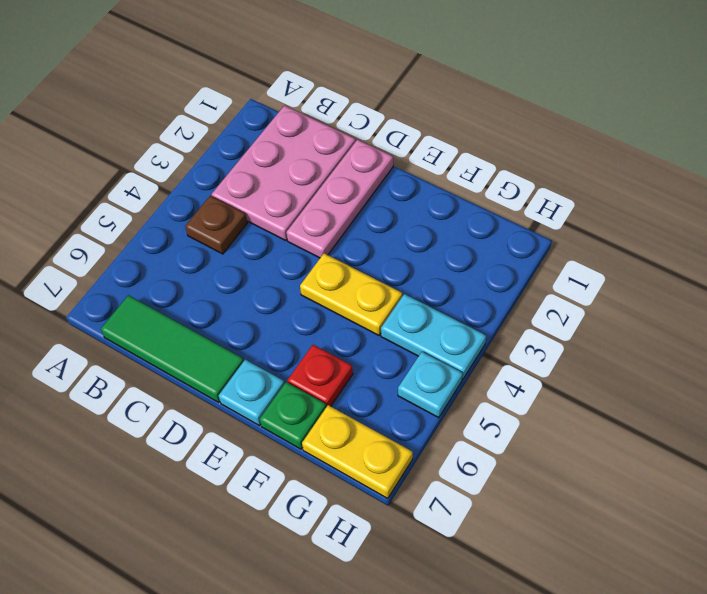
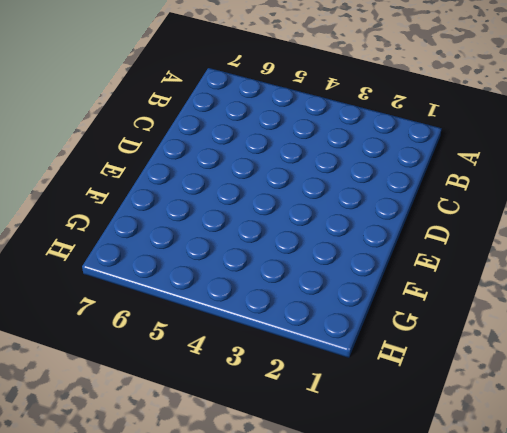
none -> pink 2x3 plate [212,105,356,241]
none -> brown 1x1 plate [185,196,247,254]

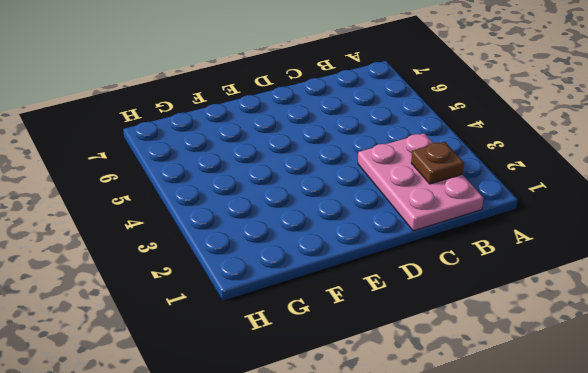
brown 1x1 plate [411,142,464,184] -> brown 1x1 plate moved to [185,196,247,254]
none -> green 1x3 tile [101,295,244,403]
none -> pink 1x3 plate [286,140,393,258]

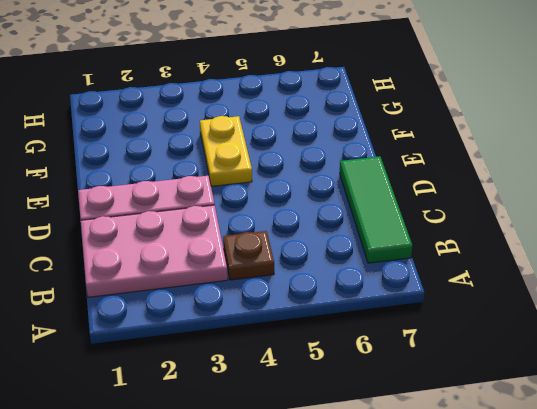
none -> cyan 1x1 plate [219,360,285,426]
none -> red 1x1 plate [287,345,353,407]

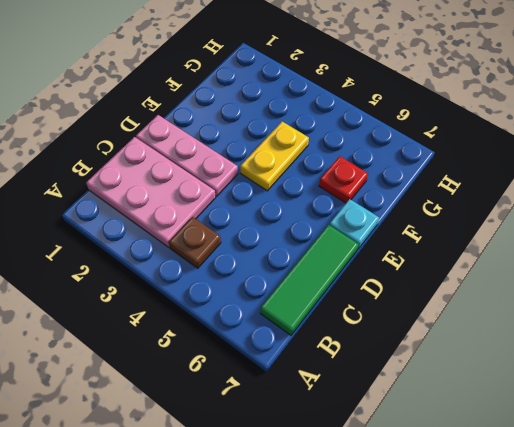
none -> green 1x1 plate [260,382,326,449]
none -> cyan 1x2 plate [381,294,486,379]

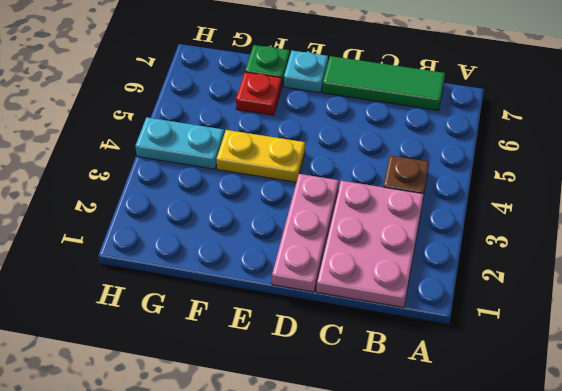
none -> yellow 1x2 plate [302,405,413,498]
none -> cyan 1x1 plate [398,352,463,418]

